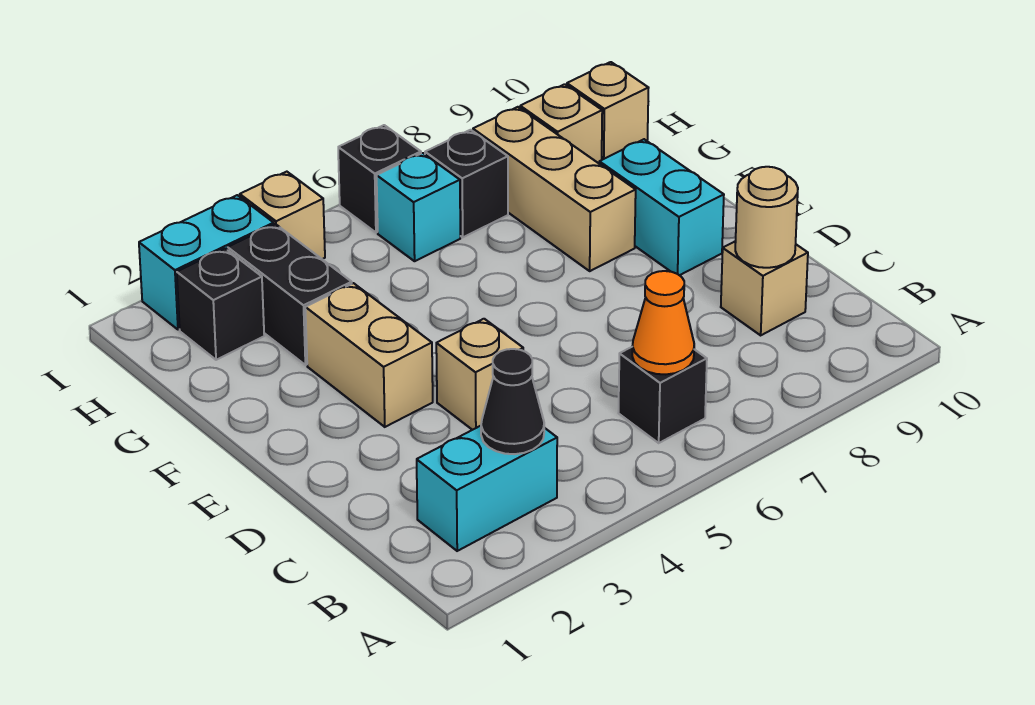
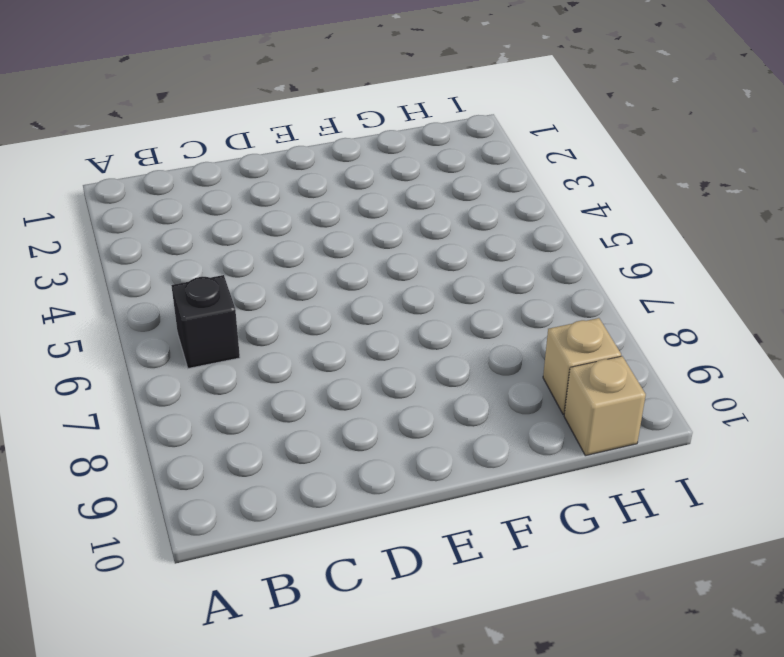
none -> cyan 1x2 brick [417,426,557,551]
none -> tan 1x1 brick [721,241,808,335]
none -> tan 1x1 brick [436,319,523,430]

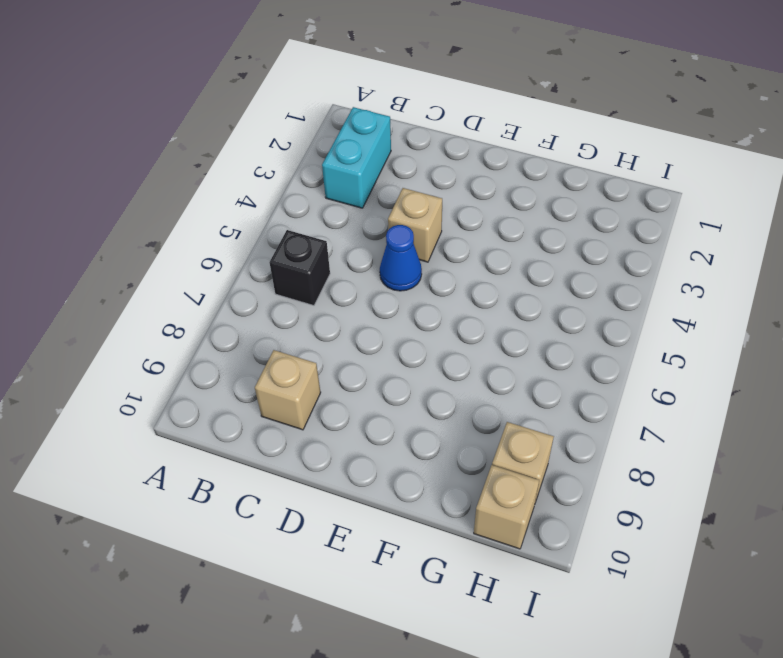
blue 1x1 cone [380,225,422,291] -> none
none -> tan 1x2 brick [305,283,433,427]
none -> cyan 1x2 brick [599,139,724,275]
none -> tan 1x3 brick [473,107,636,271]

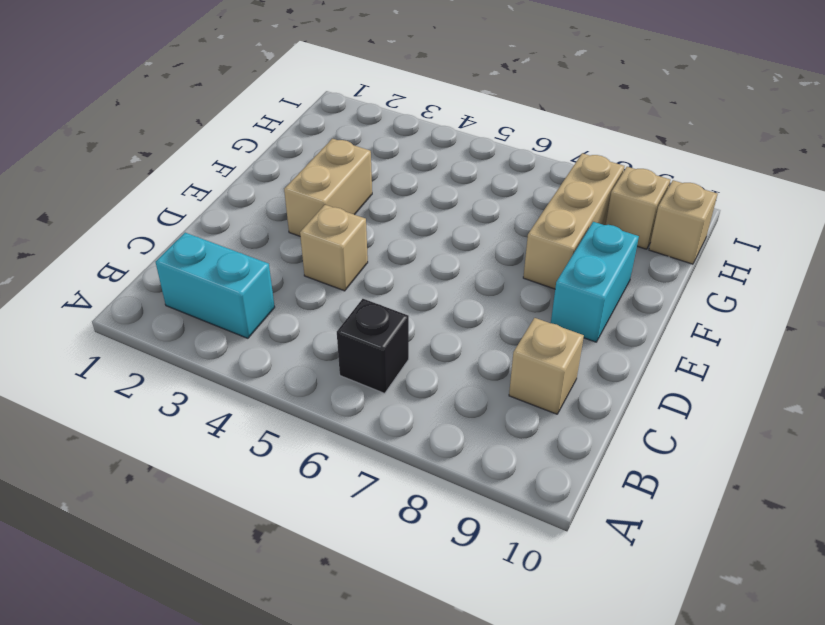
none -> black 1x2 brick [228,224,352,365]
none -> black 1x1 brick [177,248,264,360]
none -> cyan 1x1 brick [377,153,460,261]

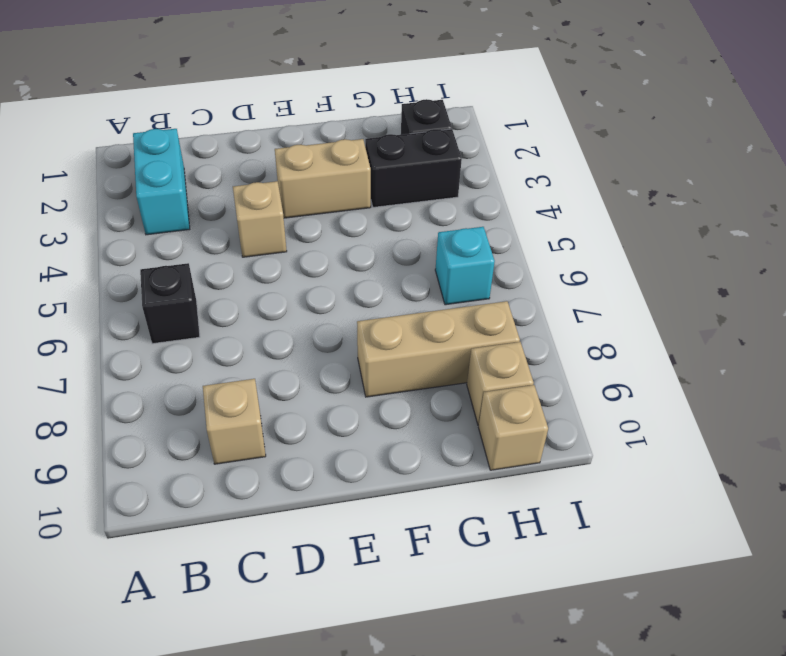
none -> cyan 1x2 brick [599,139,724,275]
none -> black 1x1 brick [425,130,508,237]
none -> cyan 1x2 brick [139,195,274,330]

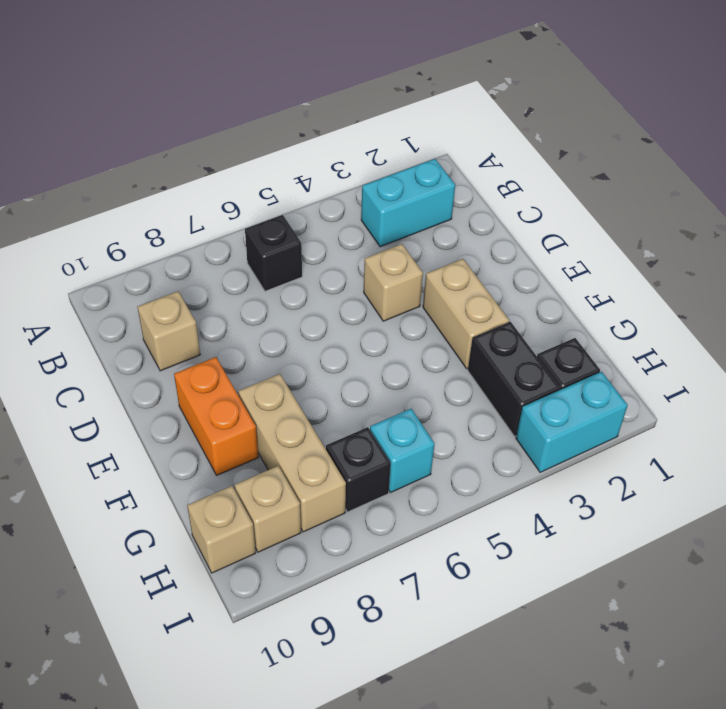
orange 1x2 brick [174,357,258,475] -> cyan 1x2 brick [599,139,724,275]
none -> tan 1x1 brick [240,172,325,259]
none -> black 1x1 brick [338,125,421,233]
none -> black 1x1 cone [481,349,544,454]

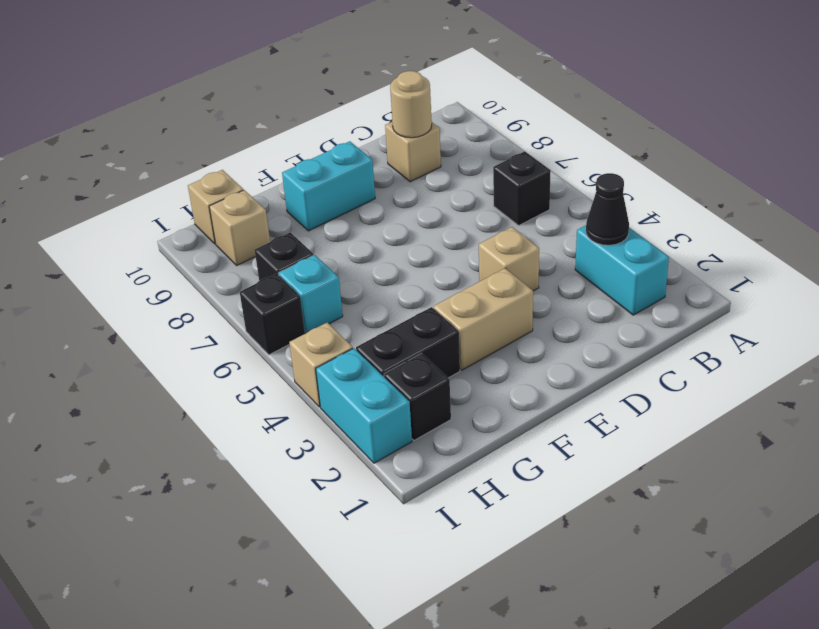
none -> tan 1x3 brick [473,107,636,271]
none -> orange 1x1 cone [632,271,694,375]

